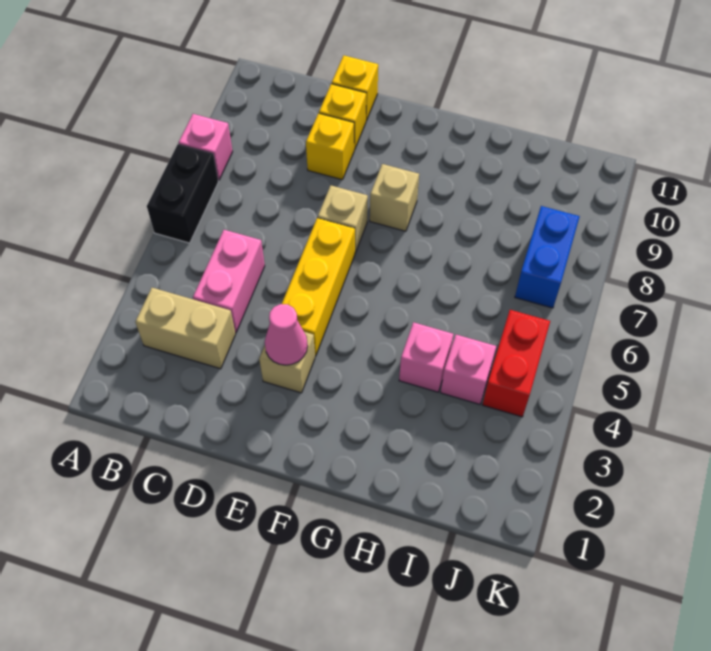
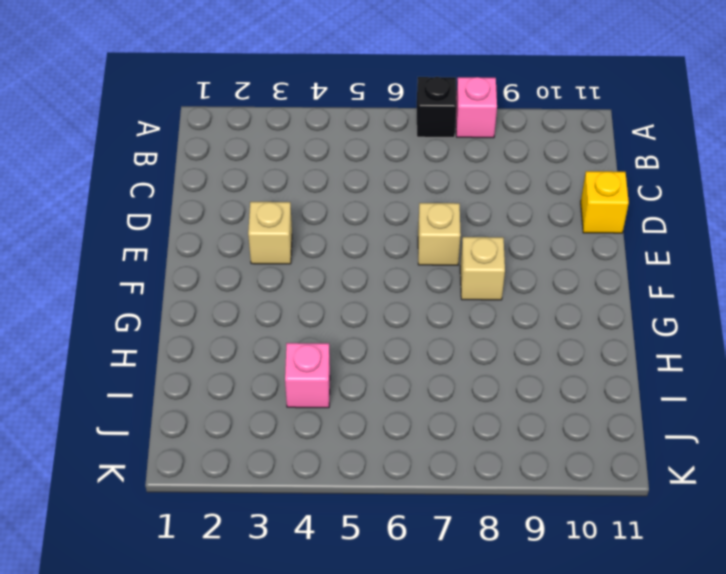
black 1x1 brick [417,77,457,137] -> black 1x2 brick [147,144,218,243]
none -> tan 1x2 brick [135,288,235,369]
none -> pink 1x2 brick [193,230,265,333]
none -> yellow 1x1 brick [306,113,354,180]

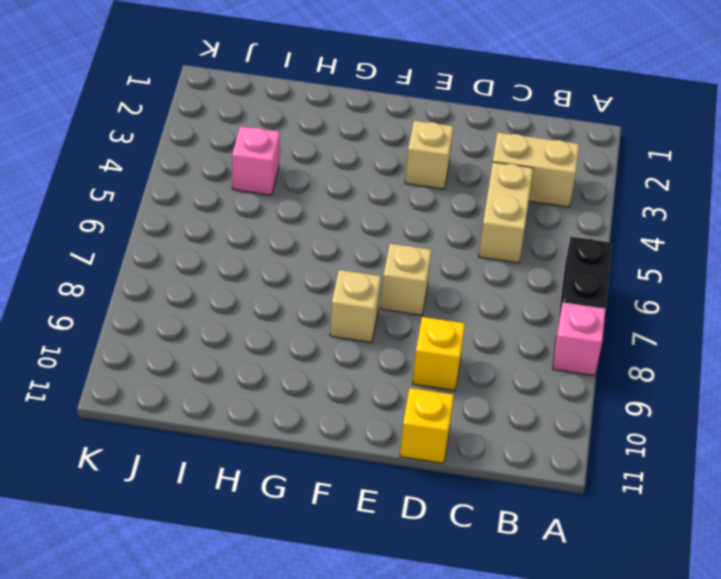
tan 1x2 brick [479,162,533,263] -> pink 1x2 brick [193,230,265,333]
none -> yellow 1x1 brick [319,84,366,150]
none -> yellow 1x3 brick [282,218,355,356]
none -> pink 1x1 brick [399,322,453,392]

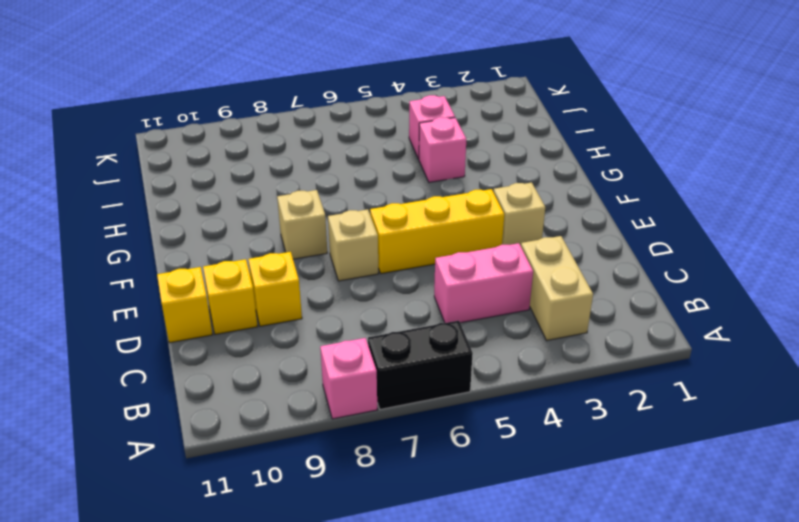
none -> red 1x2 brick [483,310,550,417]
none -> blue 1x2 brick [515,206,580,308]
none -> pink 1x1 cone [265,304,308,365]

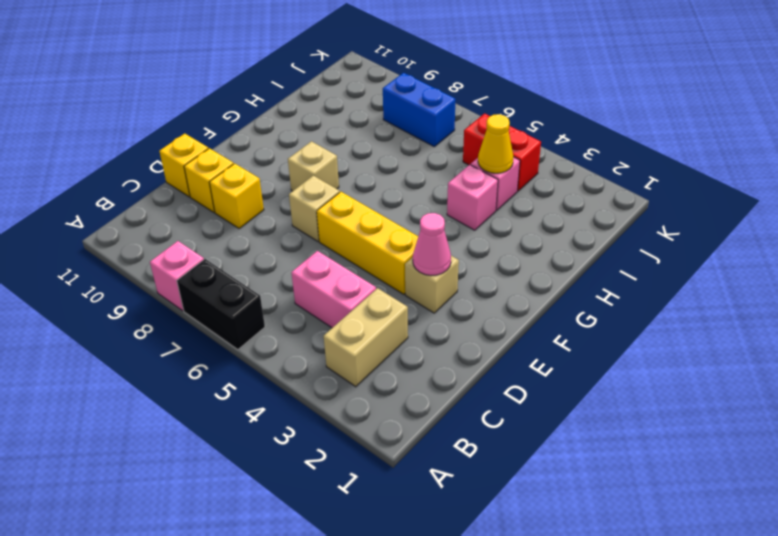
yellow 1x1 cone [478,114,513,173] -> none

